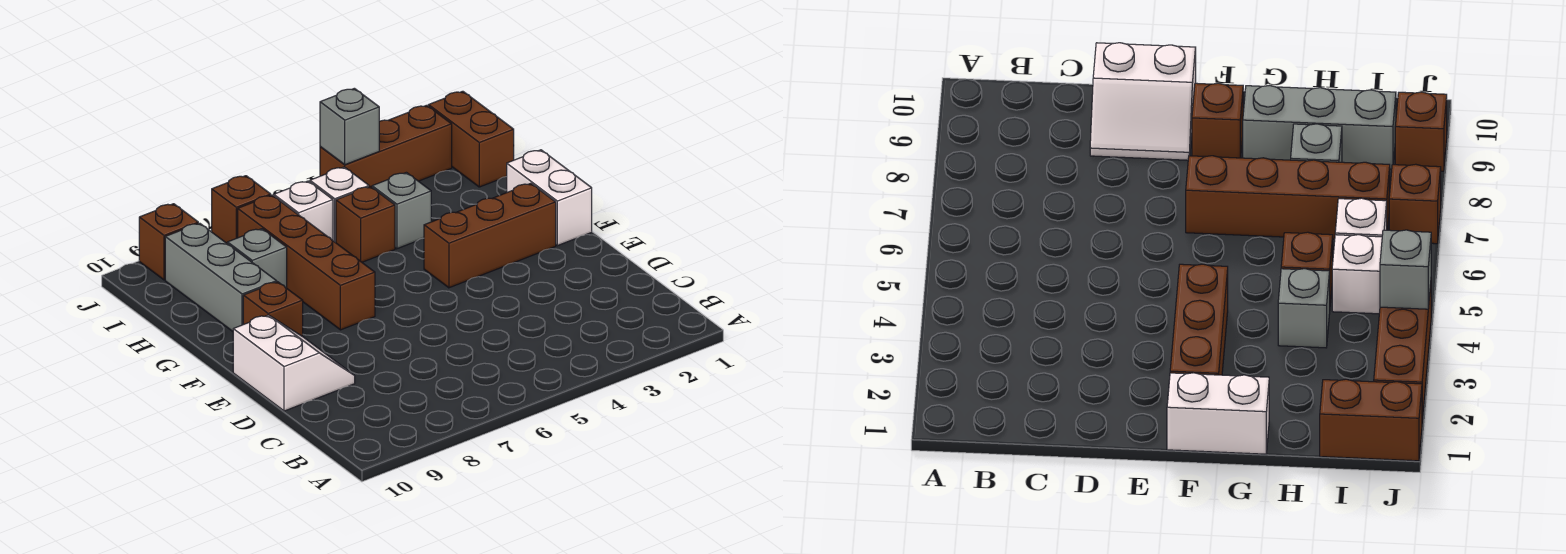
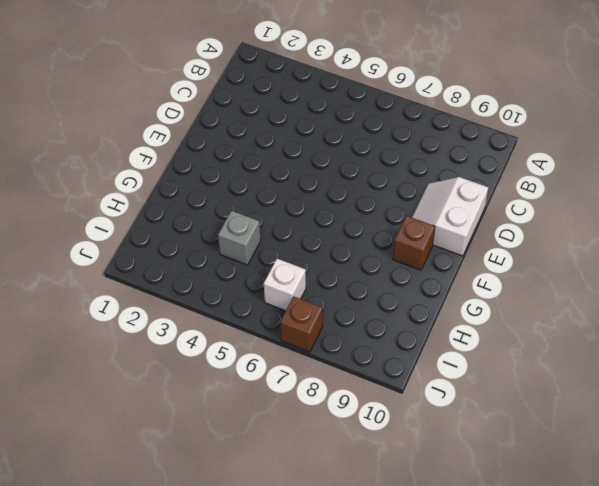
none -> white 1x2 brick [507,150,592,246]
none -> brown 1x3 brick [424,183,556,288]
none -> brown 1x4 brick [238,195,375,330]

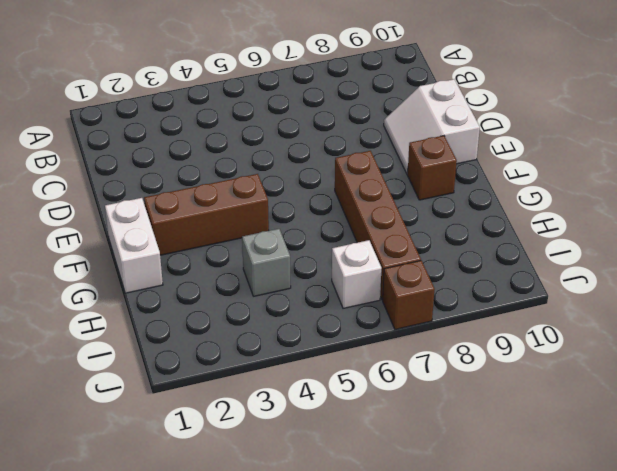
none -> grey 1x3 brick [165,223,277,331]
none -> brown 1x1 brick [336,187,395,262]
none -> grey 1x1 brick [227,229,287,288]

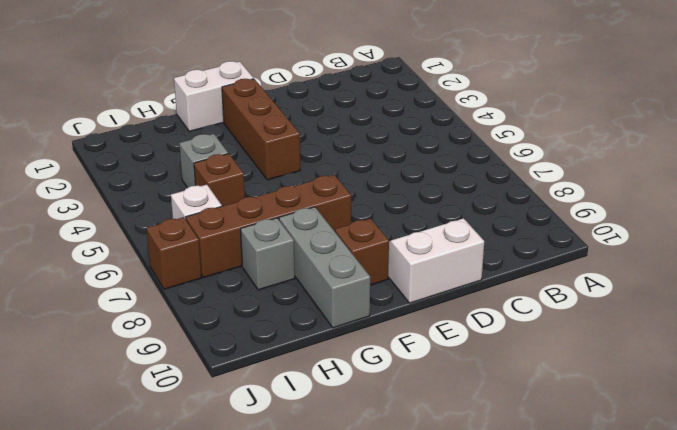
grey 1x3 brick [279,207,370,328] -> grey 1x3 brick turned to [165,223,277,331]
none -> brown 1x2 brick [428,91,514,187]
none -> white 1x1 brick [310,167,369,243]
none -> brown 1x3 brick [320,105,452,187]

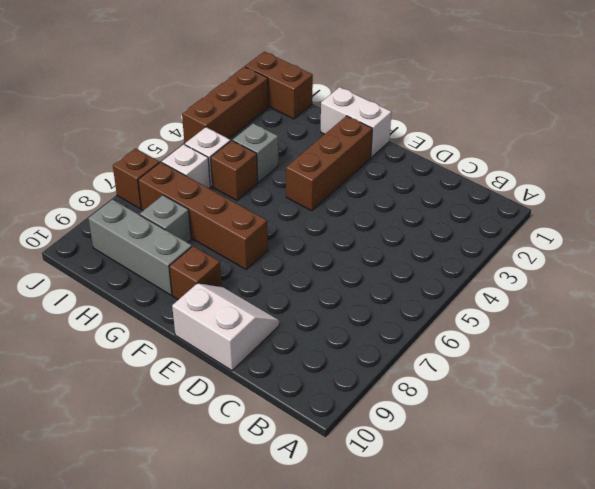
none -> brown 1x1 brick [139,204,198,280]
none -> grey 1x1 brick [320,88,379,165]

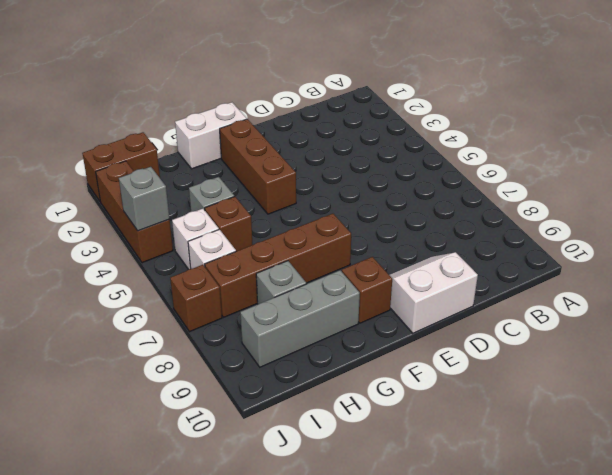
none -> brown 1x1 brick [139,204,198,280]

